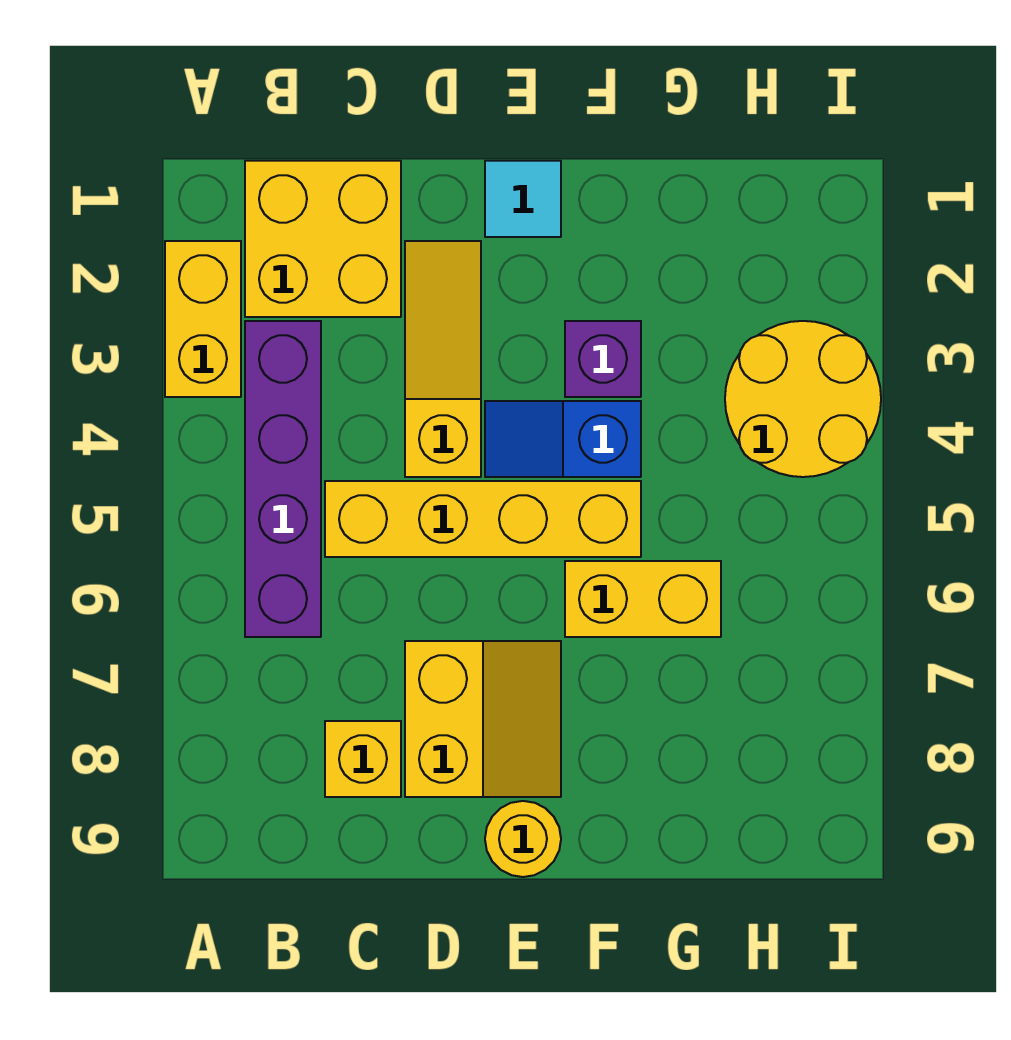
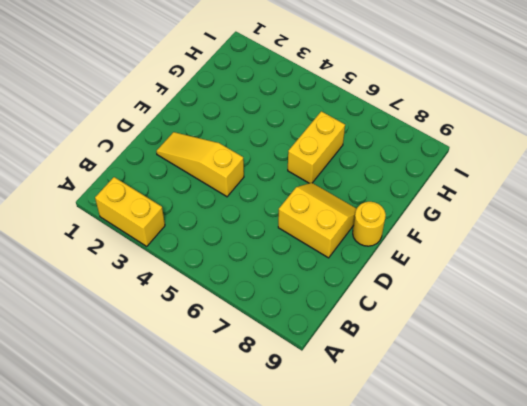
none -> yellow 2x2 brick [245,161,401,317]
none -> purple 1x4 brick [245,321,321,637]
none -> yellow 1x4 brick [325,481,641,557]

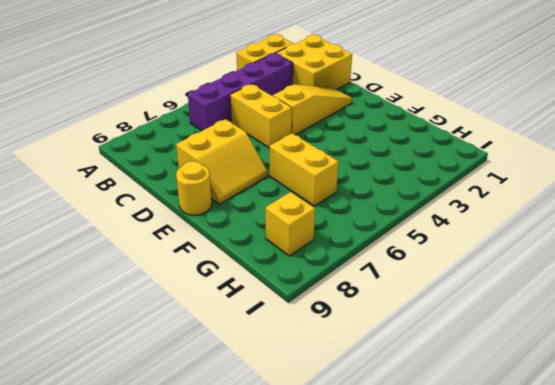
yellow 1x2 brick [230,84,292,148] -> yellow 1x4 brick [325,481,641,557]
yellow 1x1 brick [266,192,315,256] -> yellow 1x1 brick moved to [325,721,401,797]
none -> cyan 1x1 tile [485,161,561,237]
none -> blue 1x2 slope [485,401,641,477]
none -> purple 1x1 brick [565,321,641,397]

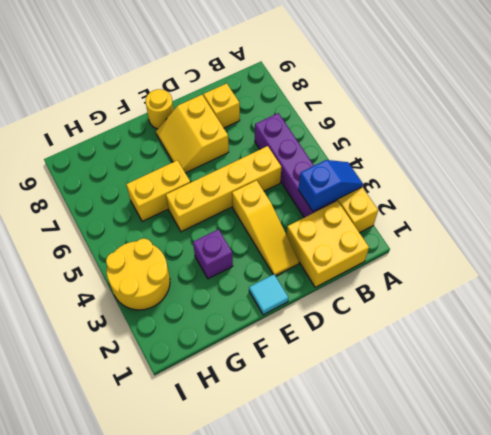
blue 1x2 slope [298,160,363,211] -> blue 1x2 slope moved to [485,401,641,477]

